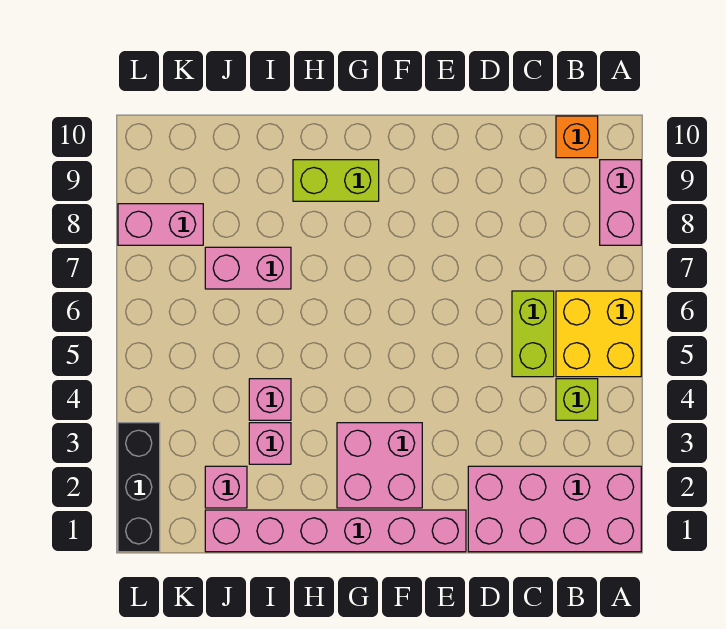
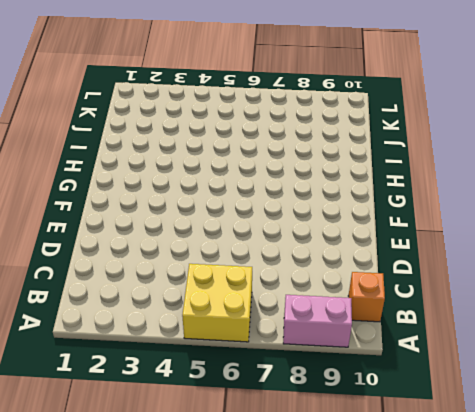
none -> pink 2x4 brick [468,466,641,552]
none -> lime 1x1 brick [556,379,598,420]
none -> lime 1x2 brick [512,291,554,377]

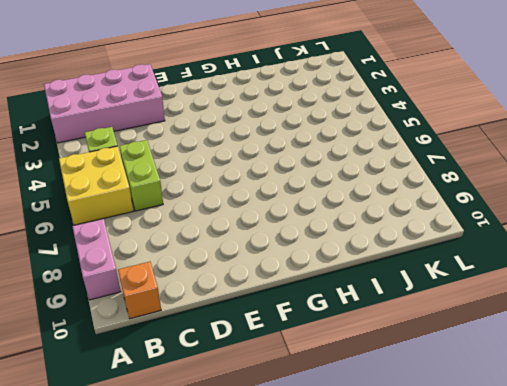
none -> pink 1x6 brick [205,510,466,552]
none -> pink 2x2 brick [337,423,422,508]
none -> lime 1x2 brick [293,160,379,201]

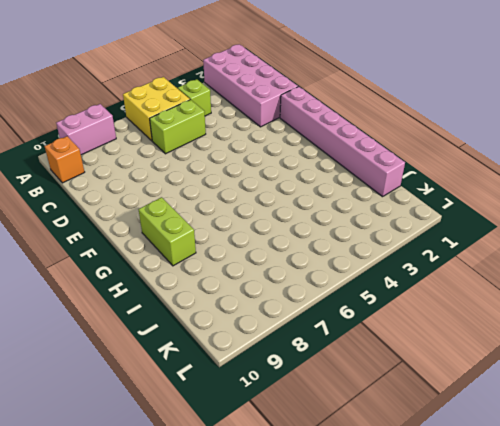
none -> pink 2x2 brick [337,423,422,508]
none -> pink 1x1 brick [249,423,291,464]
none -> pink 1x1 brick [249,379,291,420]

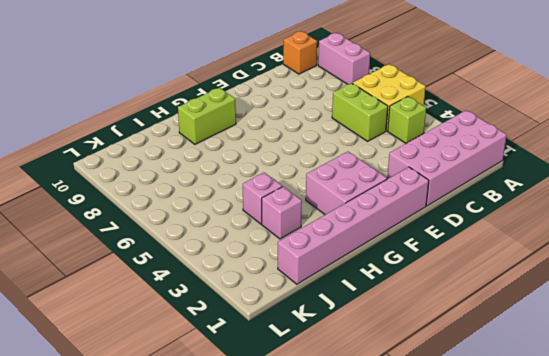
none -> pink 1x2 brick [205,247,291,289]
none -> pink 1x1 brick [205,466,247,508]
none -> pink 1x2 brick [118,204,203,245]

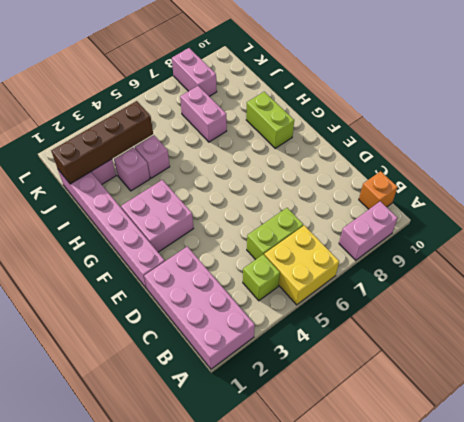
brown 1x4 brick [51,101,153,184] -> none
none -> black 1x3 brick [118,423,160,552]

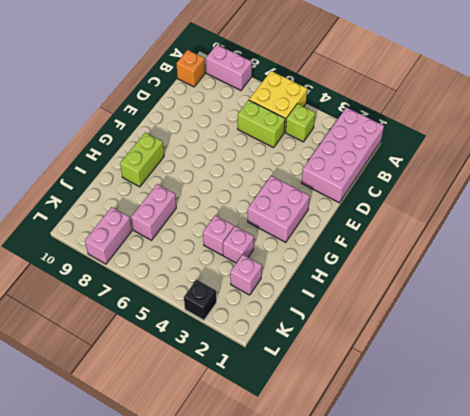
black 1x1 brick [184,280,216,320] -> black 1x3 brick [118,423,160,552]
none -> pink 1x6 brick [205,510,466,552]

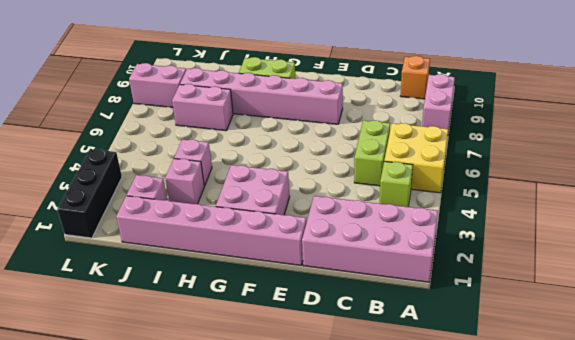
pink 1x6 brick [180,68,343,124] -> none

